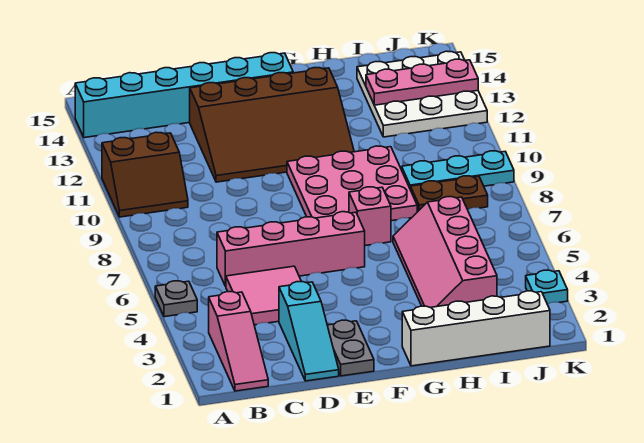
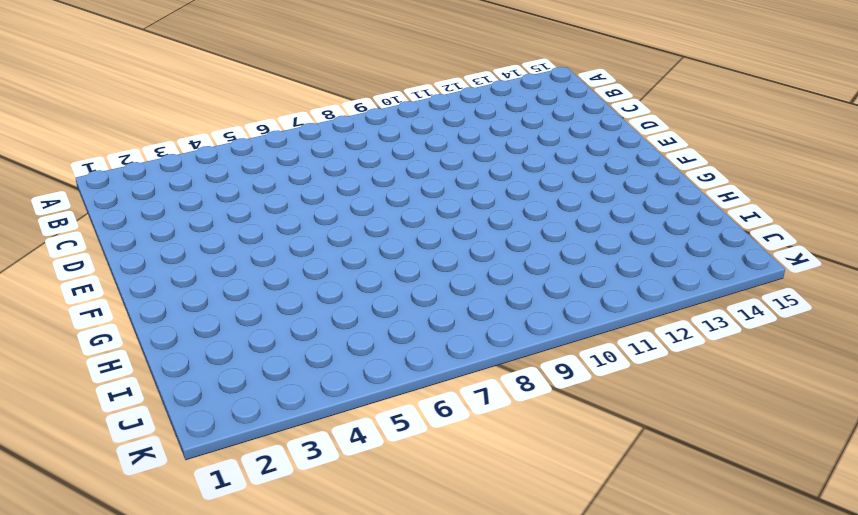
none -> grey 1x1 plate [155,281,197,317]
none -> brown 2x2 slope [102,132,188,217]
none -> cyan 1x6 brick [75,53,293,138]

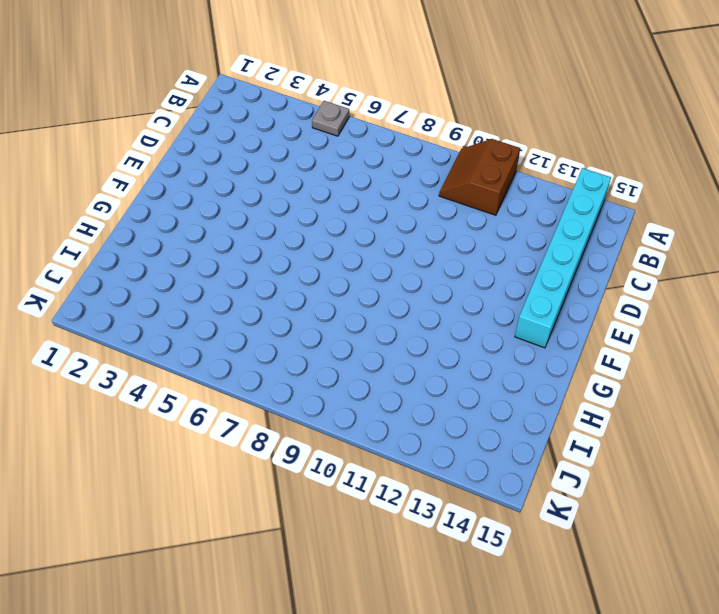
none -> pink 1x3 slope [209,292,268,391]
none -> pink 2x2 tile [226,266,302,325]
none -> pink 1x4 brick [217,212,365,286]

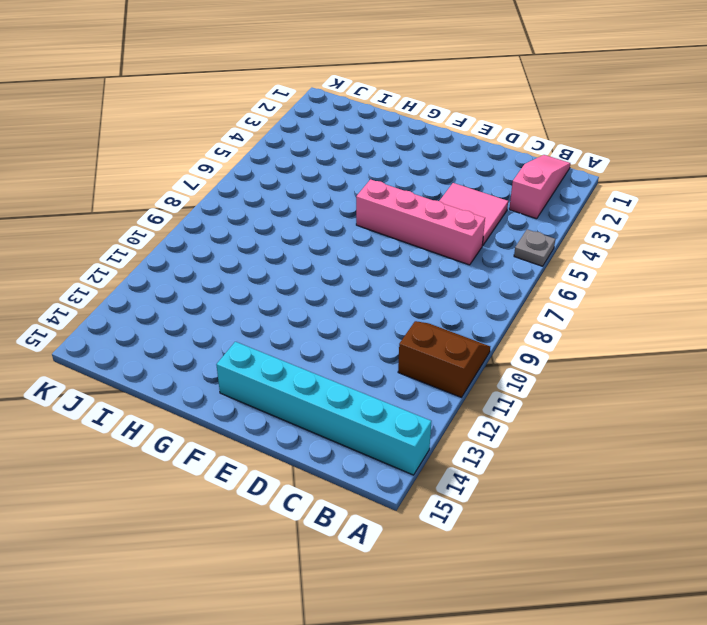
none -> cyan 1x3 slope [279,282,339,381]
none -> brown 3x4 slope [190,68,354,182]
none -> grey 1x2 plate [327,320,374,376]

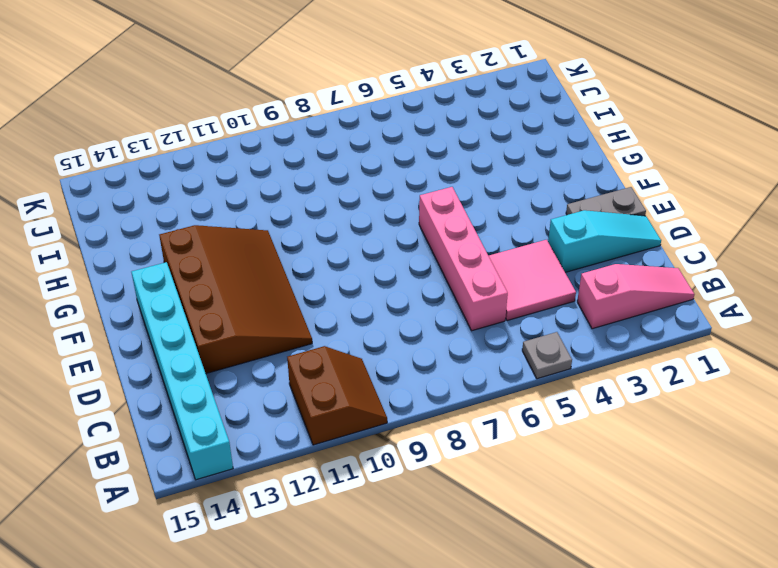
none -> pink 3x3 plate [287,146,417,221]
none -> white 1x4 brick [402,291,550,366]
none -> pink 1x1 brick [349,187,391,246]

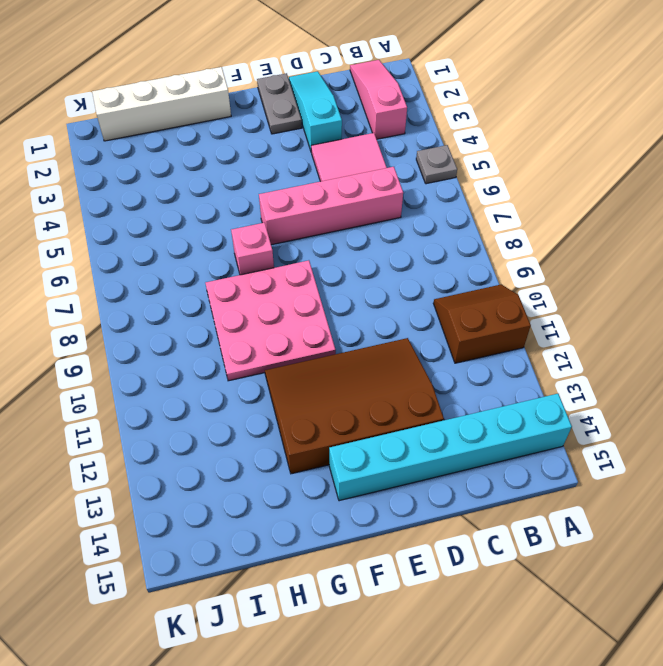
none -> pink 2x4 slope [393,197,497,308]
none -> brown 1x2 plate [410,176,488,212]
none -> cyan 1x3 plate [402,151,514,188]

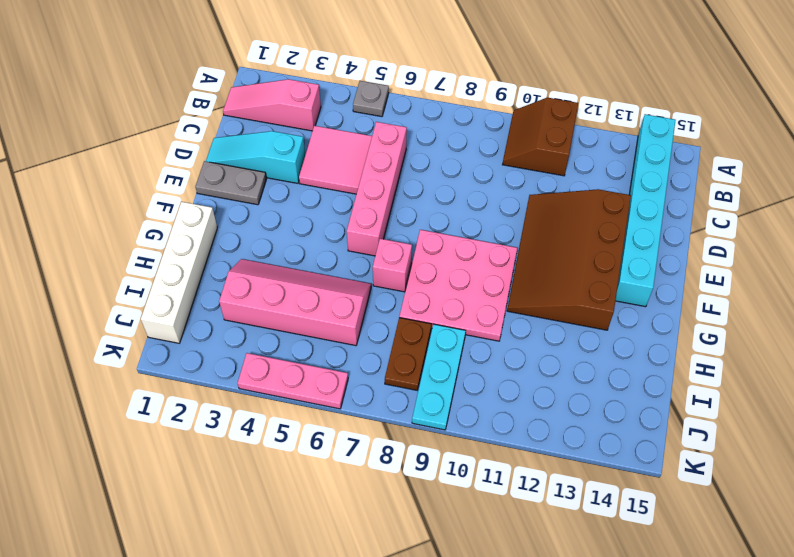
pink 1x3 plate [238,353,348,409] -> pink 1x3 plate turned to [366,59,478,105]
none -> white 3x3 plate [357,51,487,137]
none -> cyan 1x1 plate [526,270,568,304]

